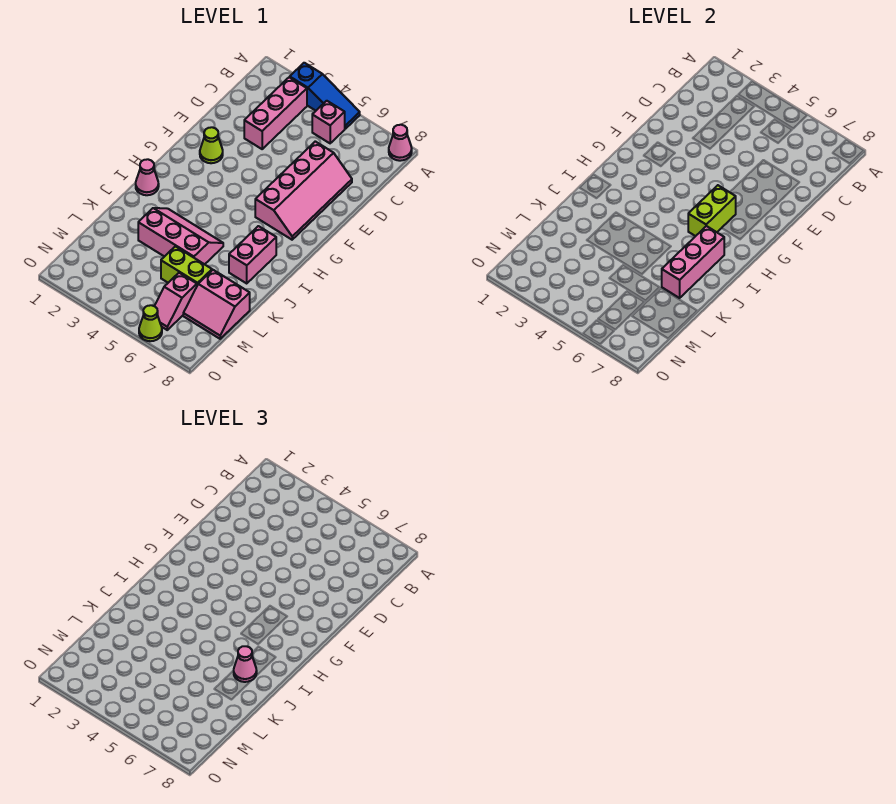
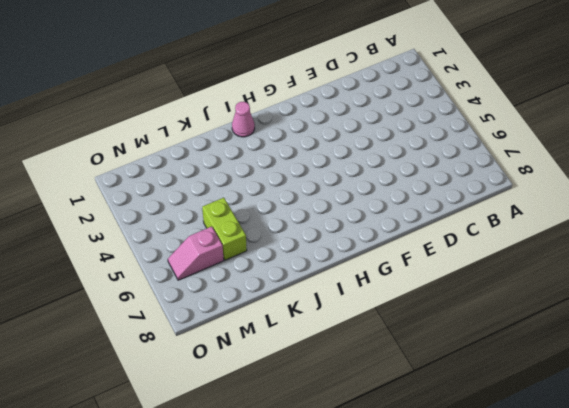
none -> blue 1x3 slope [290,63,360,129]
none -> pink 1x1 cone [389,125,412,161]
none -> pink 1x3 brick [244,77,307,149]

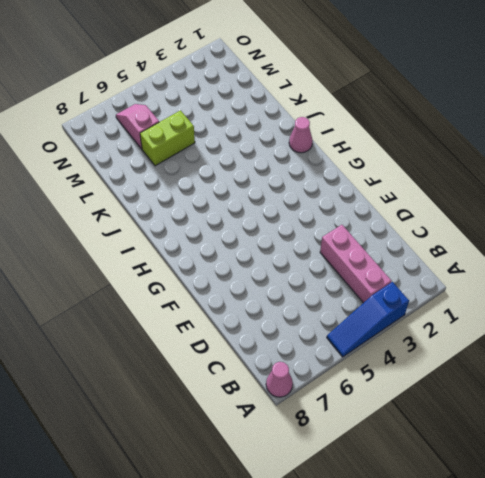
none -> pink 1x1 brick [312,101,345,143]
none -> pink 2x4 slope [255,141,352,240]
none -> lime 1x1 cone [200,127,223,163]

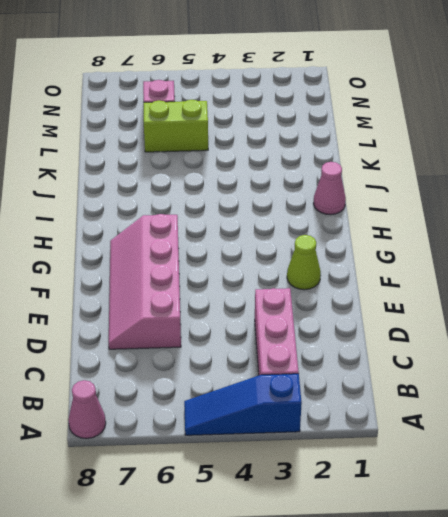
none -> pink 1x1 brick [312,101,345,143]
none -> pink 1x2 brick [229,226,276,283]
none -> pink 2x3 slope [138,208,223,264]

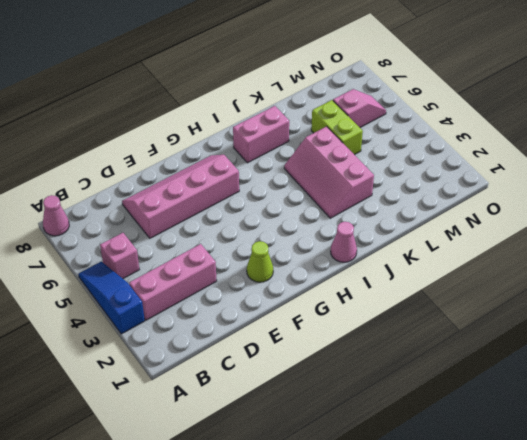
none -> pink 2x2 slope [183,270,250,339]
none -> lime 1x1 cone [139,305,162,341]
none -> lime 1x2 brick [688,185,736,236]

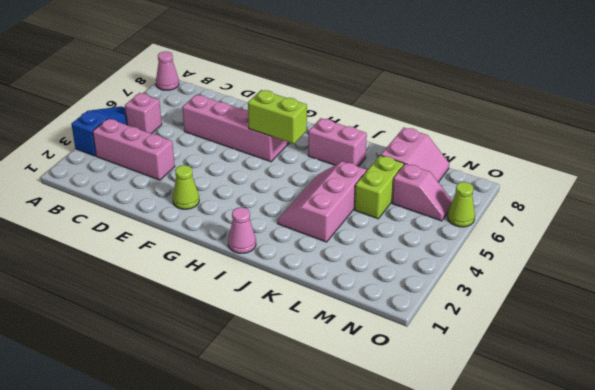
none -> pink 1x3 brick [662,226,724,298]
none -> pink 1x1 cone [234,646,257,682]

